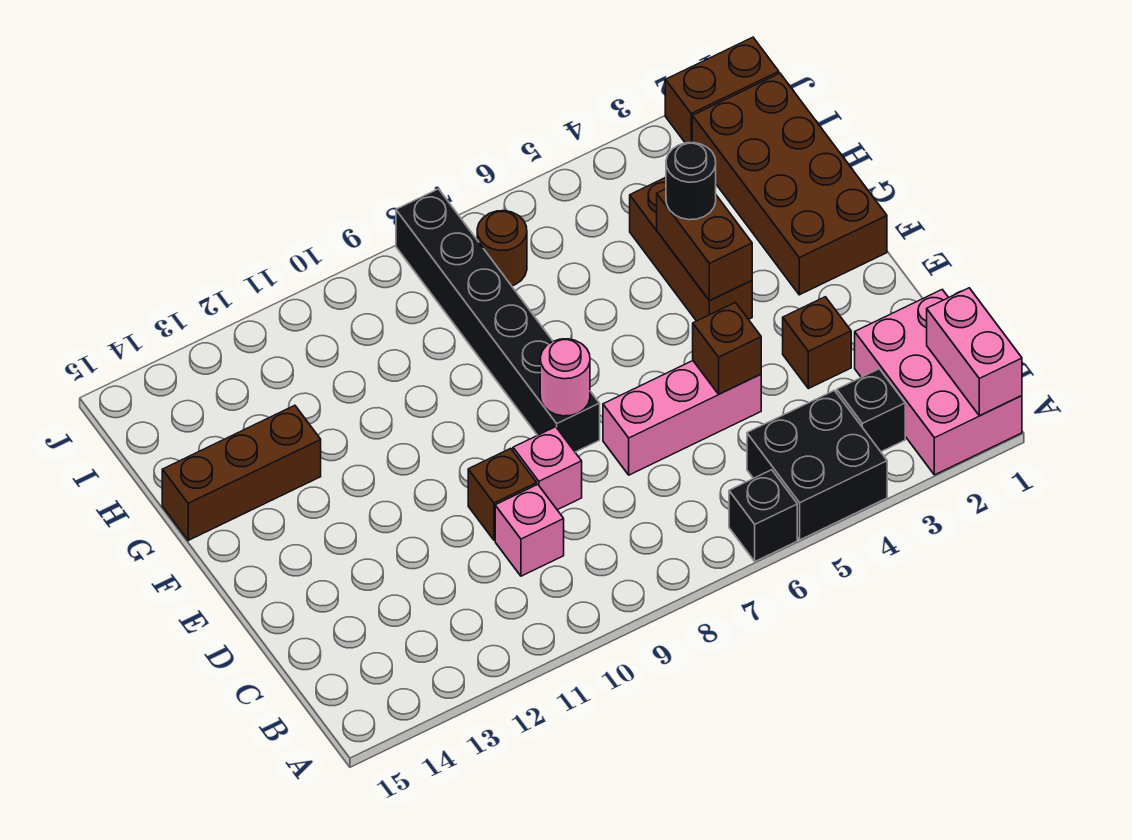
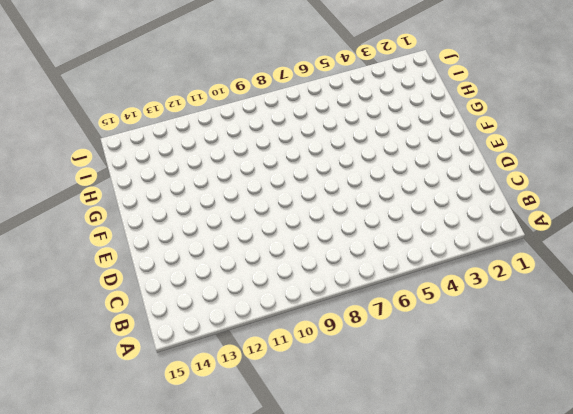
none -> pink 2x3 brick [855,290,1022,475]
none -> black 2x2 brick [747,391,887,540]
none -> black 1x1 brick [729,470,797,561]

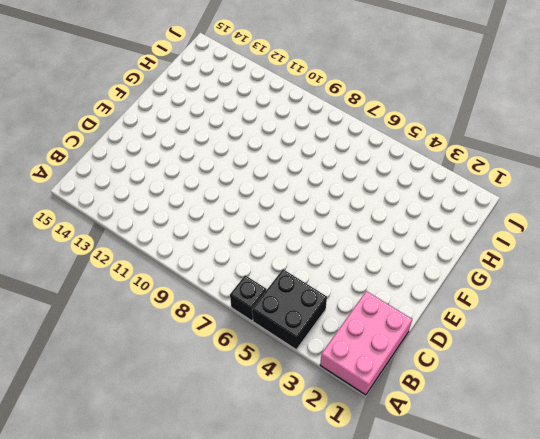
none -> black 1x1 brick [837,369,905,452]
none -> pink 1x1 brick [495,485,564,576]
none -> brown 1x1 brick [783,297,851,389]

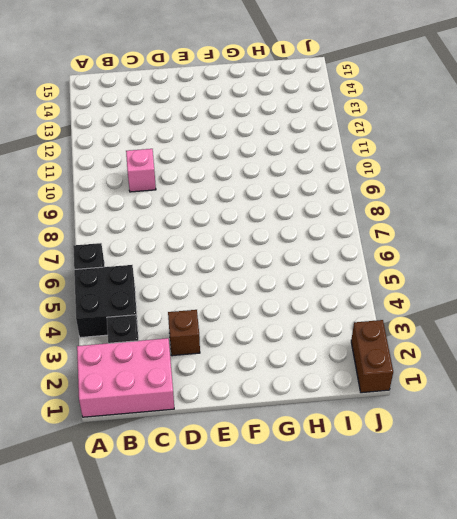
none -> pink 1x3 brick [603,361,761,475]
none -> pink 1x1 brick [513,427,582,510]
none -> brown 1x1 brick [468,448,537,540]

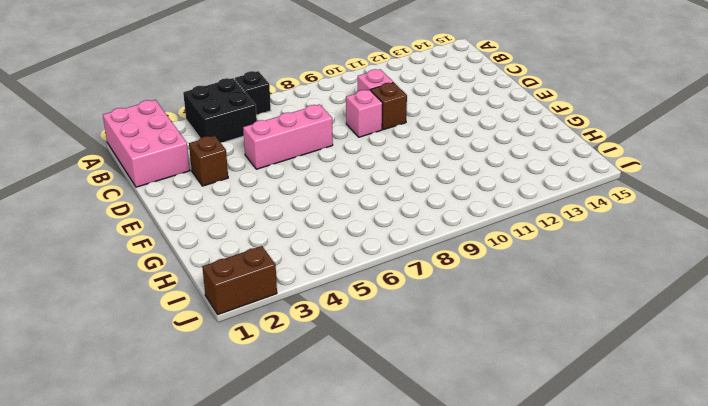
none -> black 1x1 brick [837,369,905,452]
none -> black 1x6 brick [396,189,600,452]
none -> brown 2x4 brick [692,73,887,295]

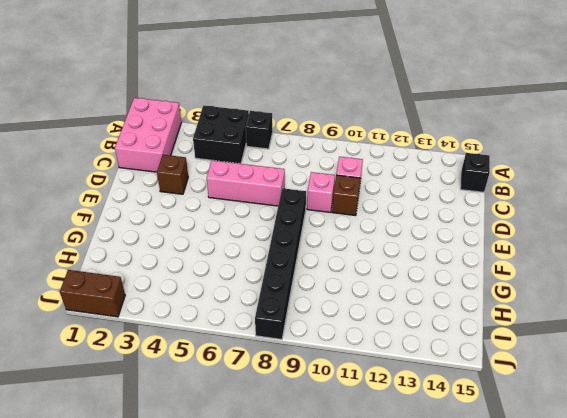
black 1x1 brick [460,153,490,192] -> black 1x1 brick moved to [837,369,905,452]
none -> brown 2x4 brick [692,73,887,295]
none -> brown 1x3 brick [630,177,752,321]
none -> brown 1x3 brick [162,405,321,540]

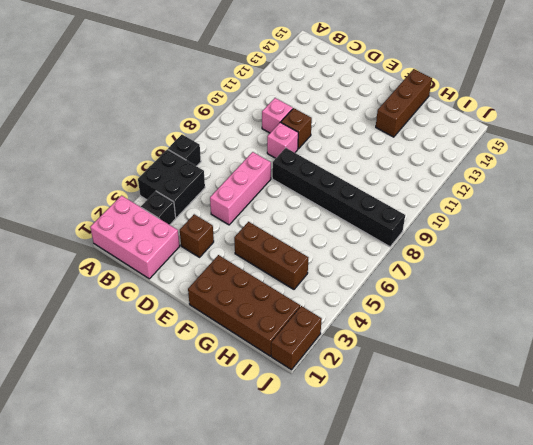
none -> brown 1x1 round brick [477,211,527,286]
none -> pink 1x2 brick [927,288,1022,416]
none -> brown 1x1 brick [693,303,761,394]

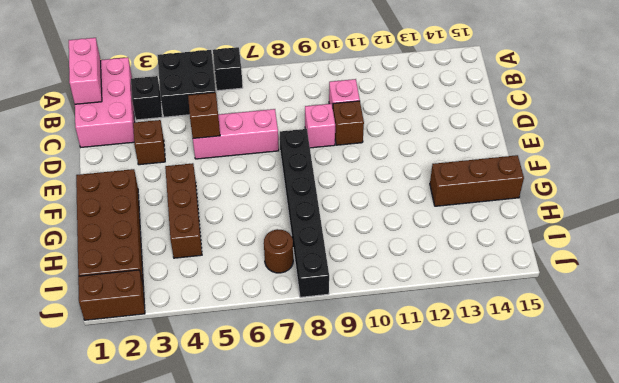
none -> pink 1x1 round brick [540,339,590,416]
none -> brown 1x2 brick [657,189,752,301]
none -> black 1x1 round brick [666,143,716,220]

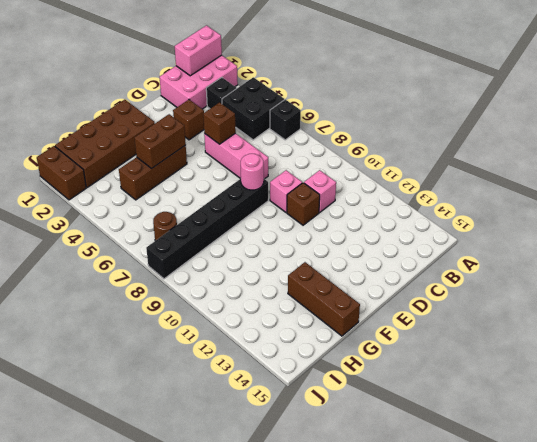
none -> black 1x1 round brick [666,143,716,220]

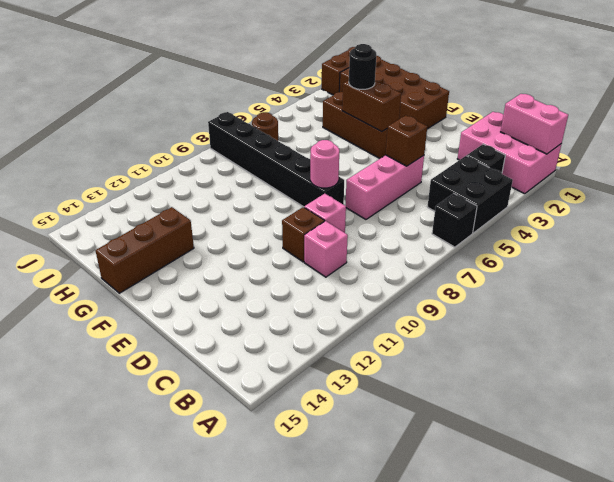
none -> brown 1x1 brick [783,297,851,389]

